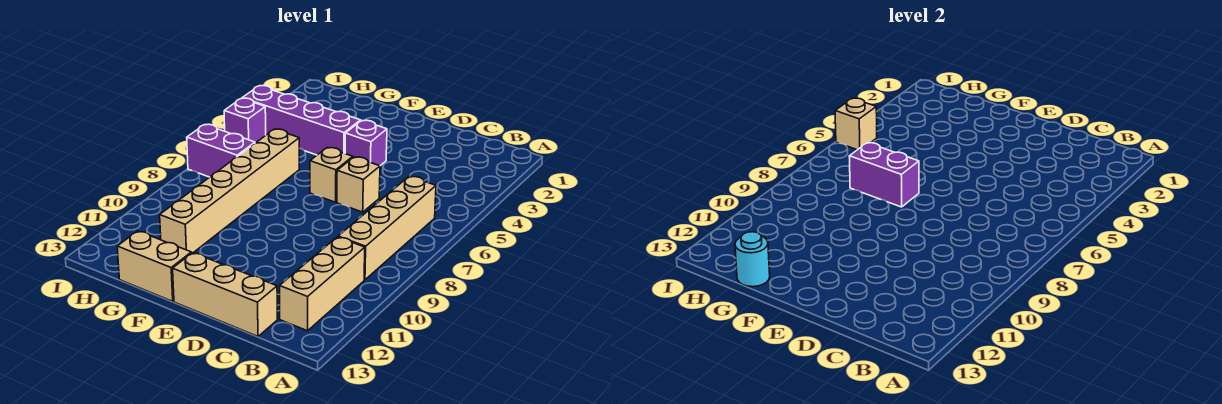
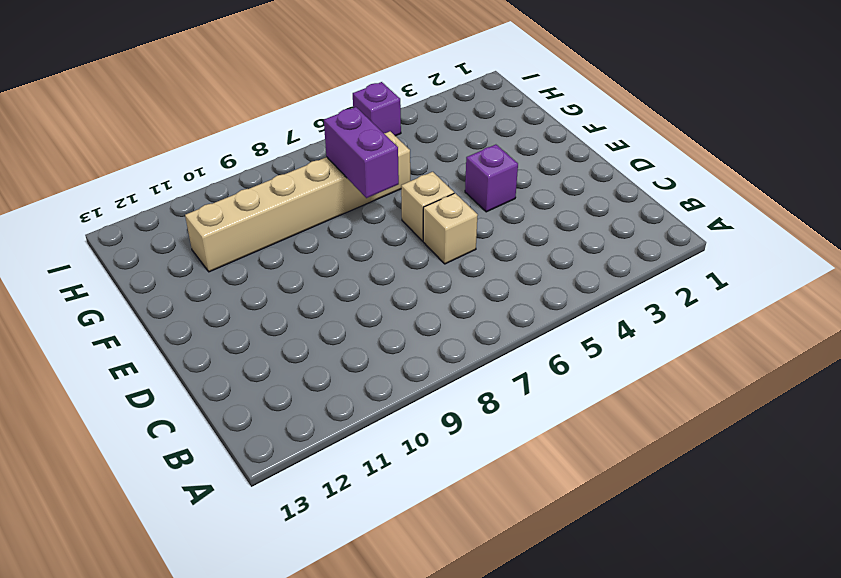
none -> tan 1x4 brick [338,176,436,280]
none -> tan 1x3 brick [280,237,365,331]
none -> tan 1x3 brick [173,253,277,336]

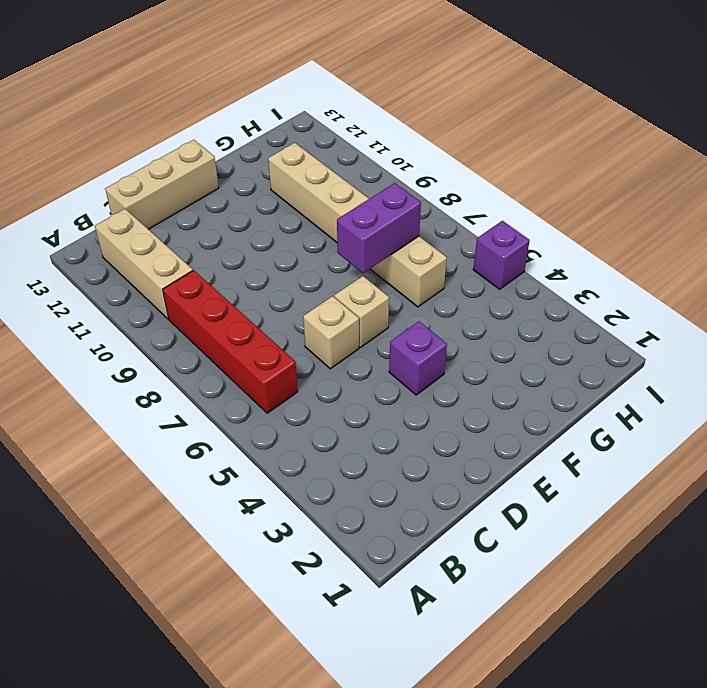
red 1x4 brick [163,270,298,413] -> tan 1x4 brick [338,176,436,280]
none -> purple 1x4 brick [243,85,360,155]
none -> tan 1x2 brick [117,231,191,301]
none -> purple 1x2 brick [187,124,255,177]

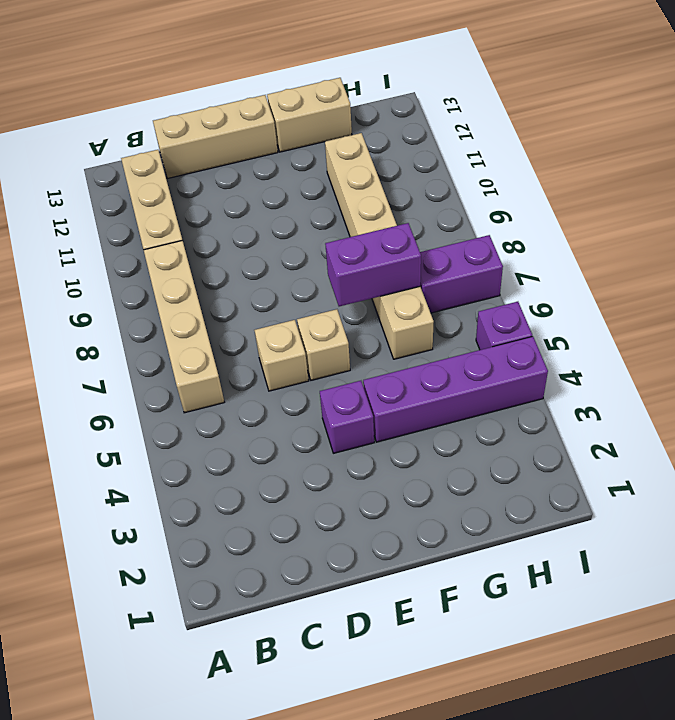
none -> cyan 1x1 round brick [735,232,770,287]
none -> tan 1x1 brick [835,98,877,150]

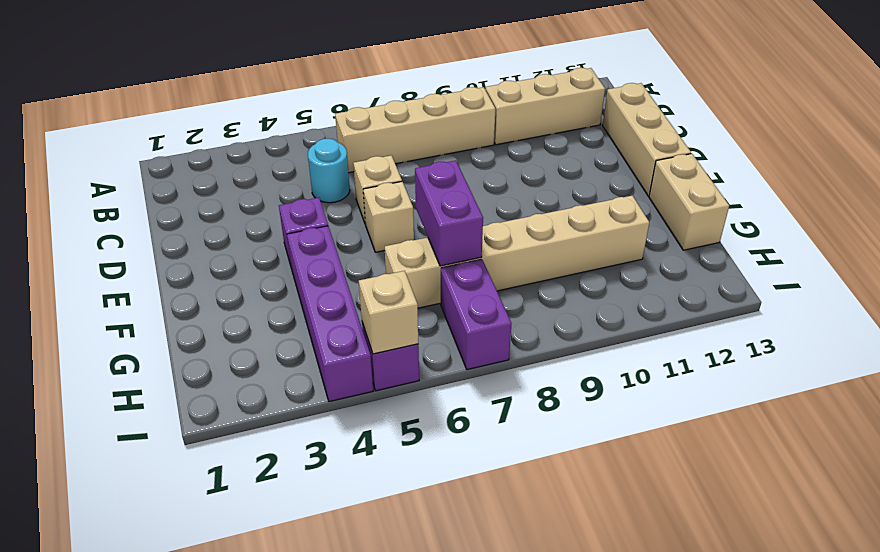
cyan 1x1 round brick [308,138,350,203] -> cyan 1x1 round brick moved to [735,232,770,287]

